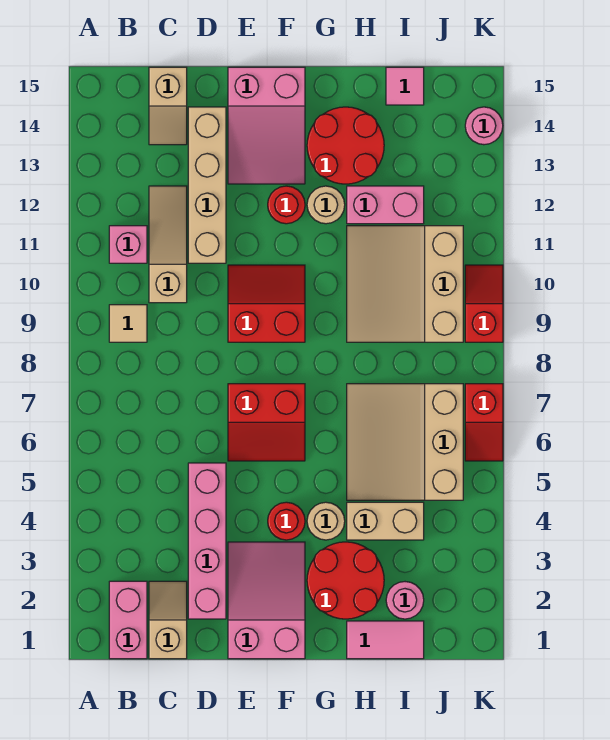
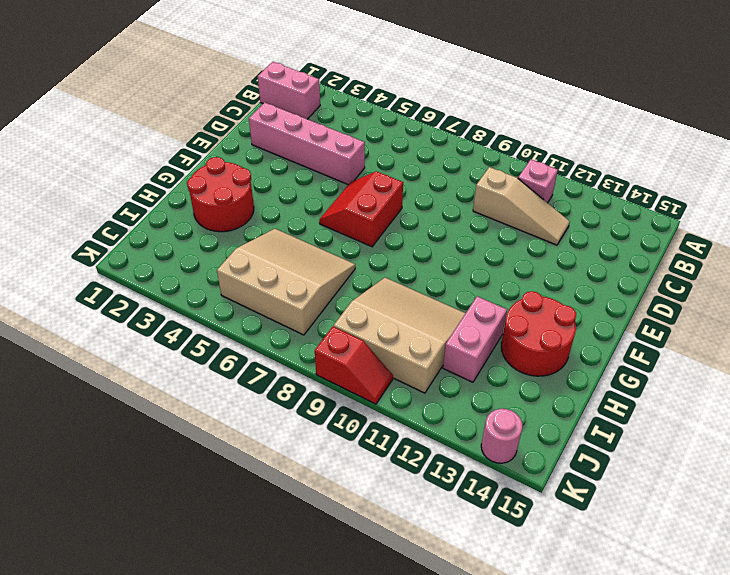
none -> tan 1x1 tile [109,305,147,342]
none -> tan 1x2 slope [149,581,187,659]
none -> tan 1x2 slope [149,67,187,145]

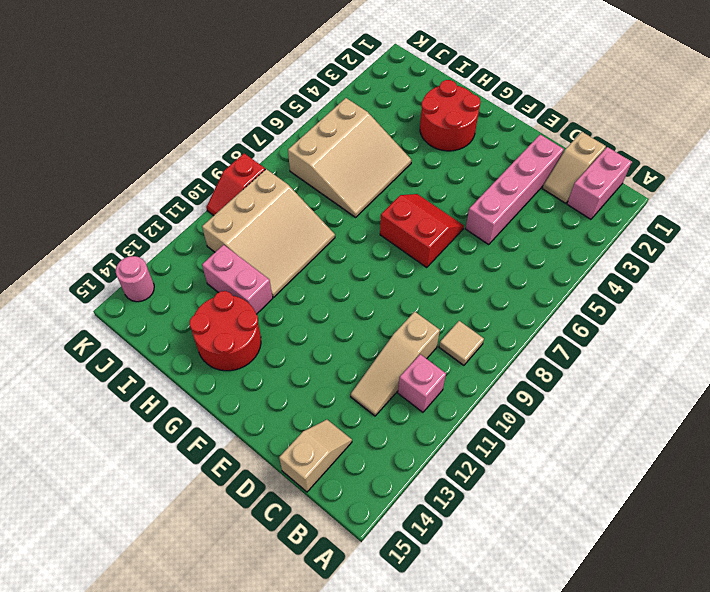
none -> tan 1x4 brick [188,107,226,263]
none -> pink 2x3 slope [228,542,305,659]
none -> red 2x2 slope [228,265,305,342]

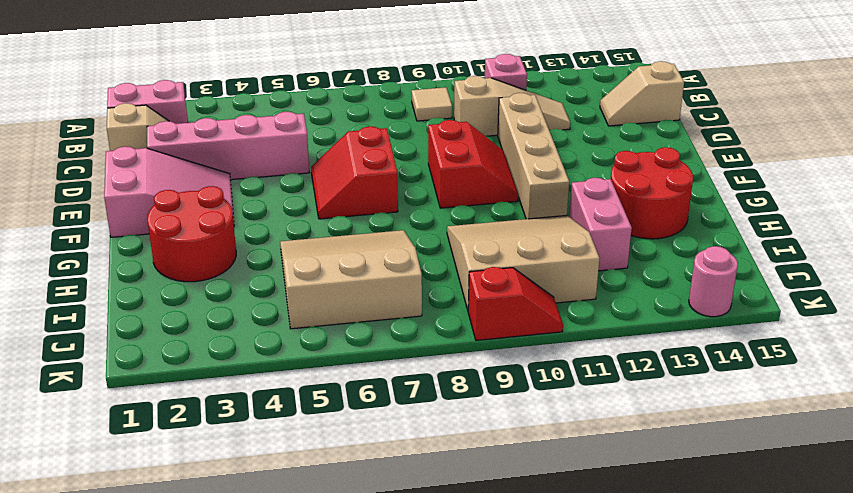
tan 1x4 brick [498,93,569,219] -> tan 1x4 brick turned to [188,107,226,263]
none -> pink 2x3 slope [228,67,305,184]
none -> red 1x1 round brick [268,502,305,540]
none -> red 1x1 round brick [268,186,305,224]

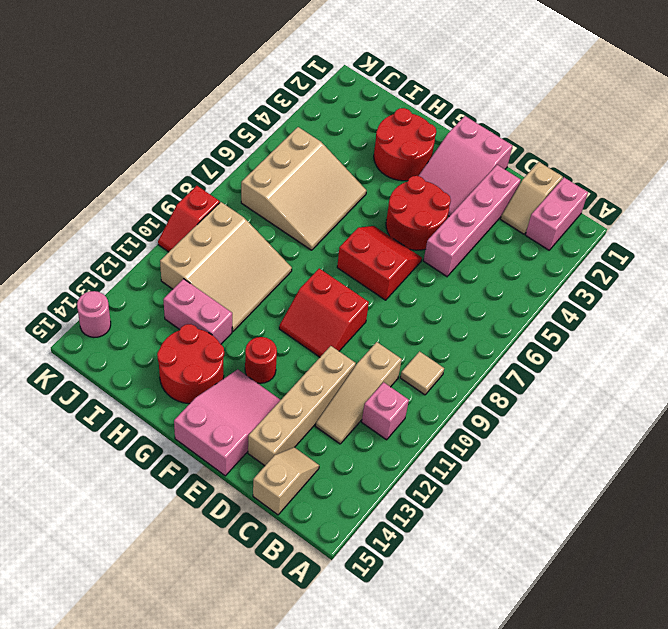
red 2x2 round brick [386,176,451,250] -> red 1x1 round brick [268,502,305,540]
none -> tan 1x1 round brick [307,502,345,540]
none -> tan 1x1 round brick [307,186,345,224]
none -> pink 1x2 tile [347,621,424,659]

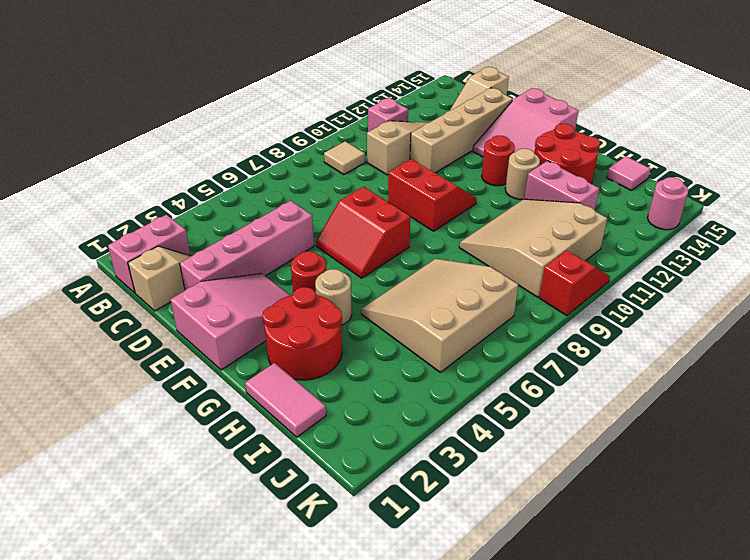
none -> tan 1x2 brick [347,502,424,540]
none -> pink 1x1 round brick [386,582,424,619]
none -> red 1x2 slope [465,384,503,461]

